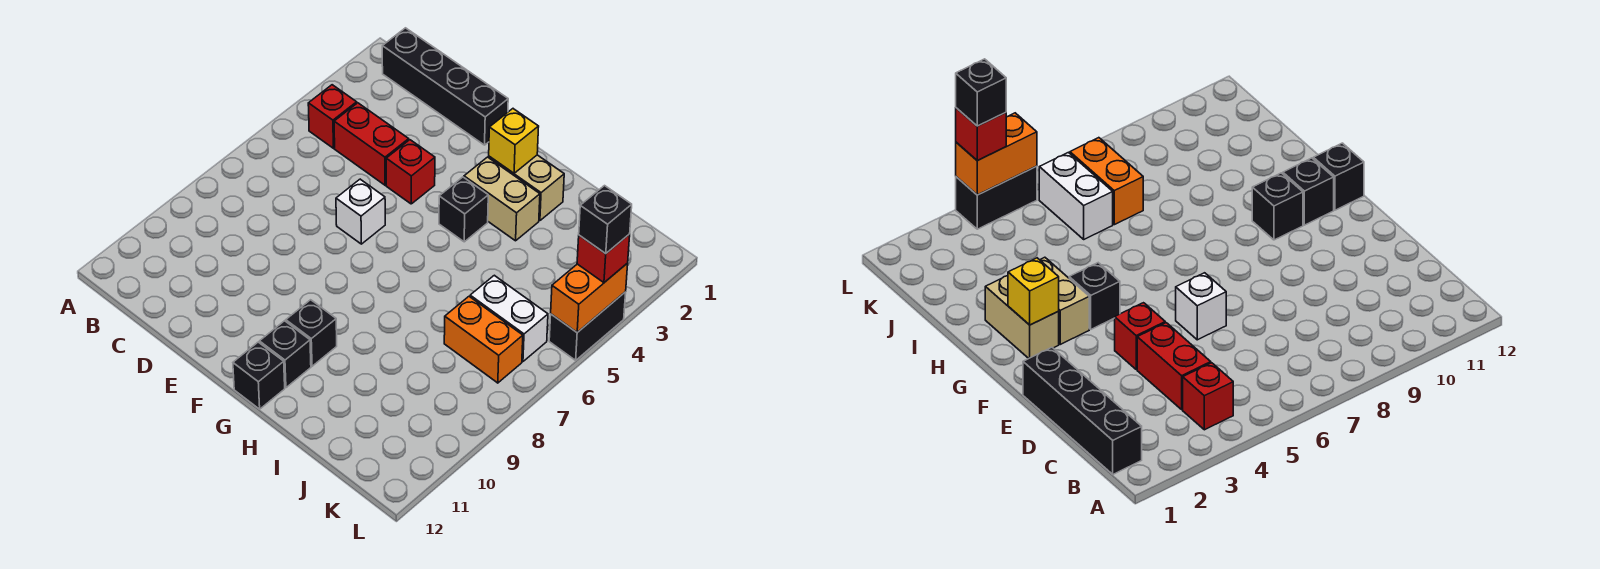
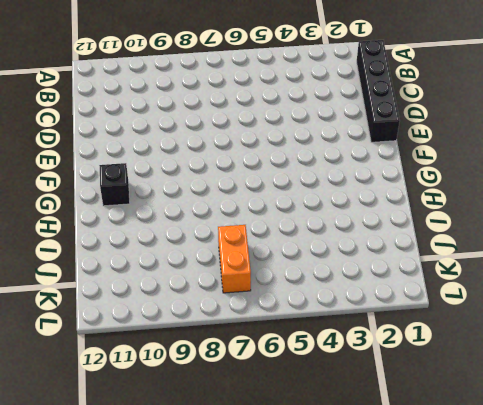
none -> red 1x1 brick [308,85,357,148]
none -> red 1x2 brick [334,103,409,185]
none -> red 1x1 brick [386,140,435,204]

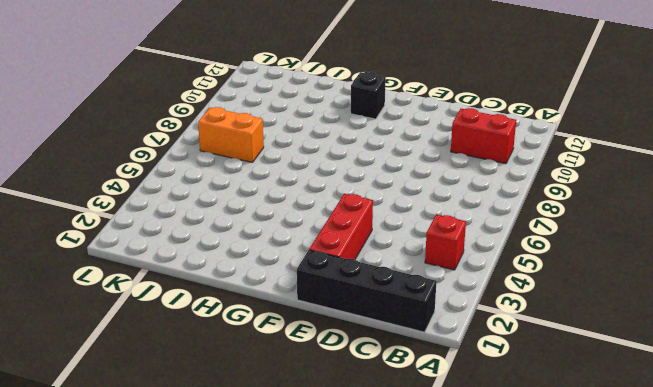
red 1x2 brick [451,108,516,164] -> red 1x2 brick moved to [334,103,409,185]
red 1x3 brick [309,194,373,259] -> red 1x1 brick [386,140,435,204]
none -> white 1x1 brick [336,179,385,244]
none -> tan 1x2 brick [489,155,564,221]
none -> tan 1x2 brick [464,157,540,241]

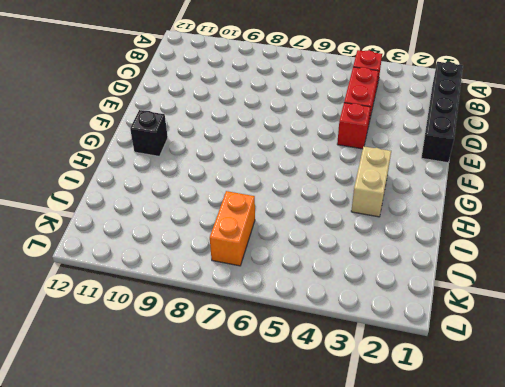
none -> white 1x1 brick [336,179,385,244]
none -> tan 1x2 brick [489,155,564,221]
none -> black 1x1 brick [439,177,488,242]

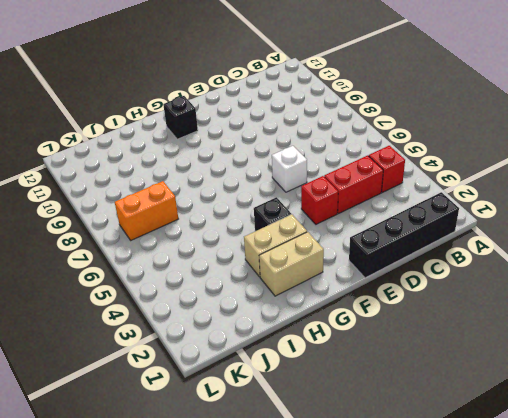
none -> black 1x1 brick [286,300,337,366]
none -> black 1x1 brick [233,342,285,409]
none -> white 1x2 brick [470,275,548,361]

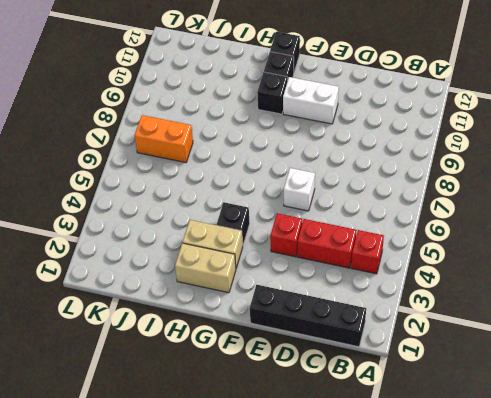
white 1x2 brick [283,77,339,124] -> white 1x2 brick moved to [470,275,548,361]
none -> black 1x2 brick [549,292,626,360]
none -> yellow 1x1 brick [489,109,539,173]
none -> orange 1x2 brick [551,263,628,332]

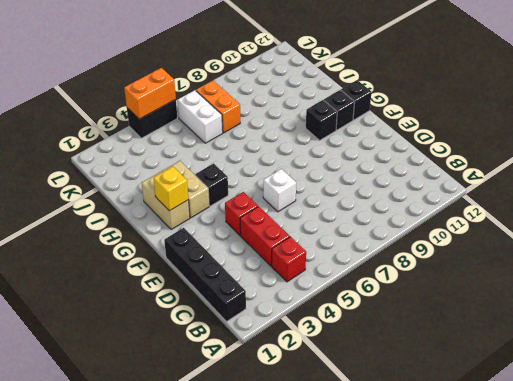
none -> red 1x1 brick [577,234,630,283]
none -> black 1x1 brick [579,186,632,254]

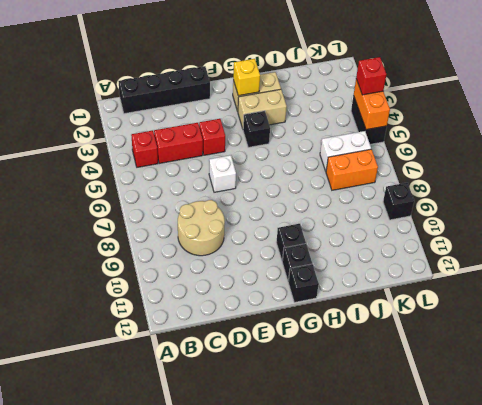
tan 2x2 round brick [178,200,225,256] -> none
black 1x1 brick [383,183,414,220] -> black 1x1 brick moved to [579,186,632,254]

